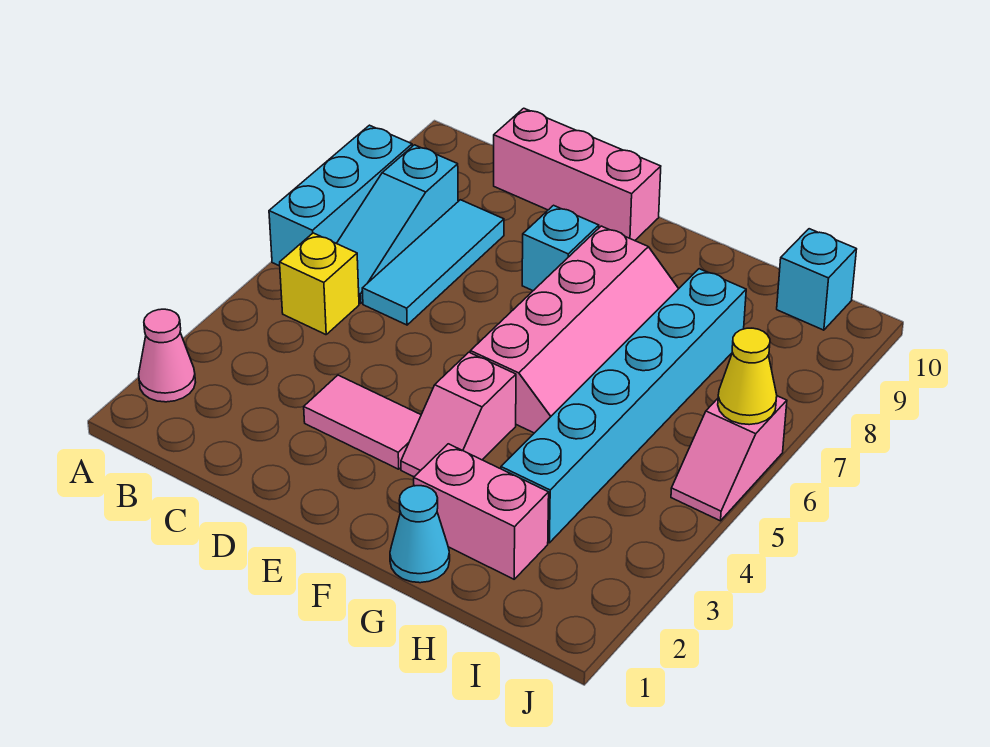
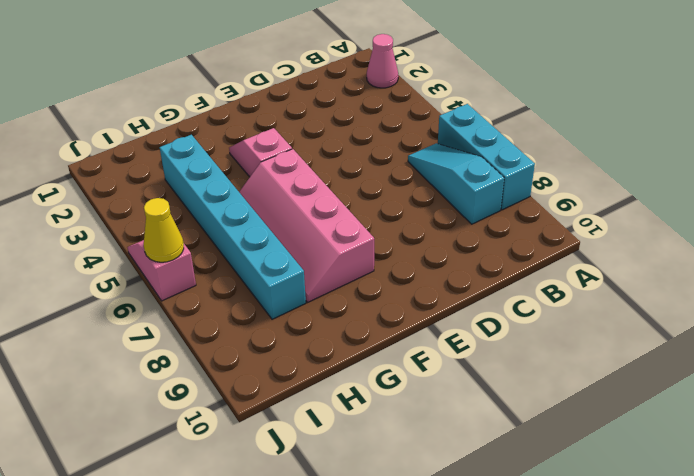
none -> yellow 1x1 brick [280,233,359,335]
none -> cyan 1x3 tile [362,200,504,325]
none -> pink 1x3 brick [494,108,661,241]

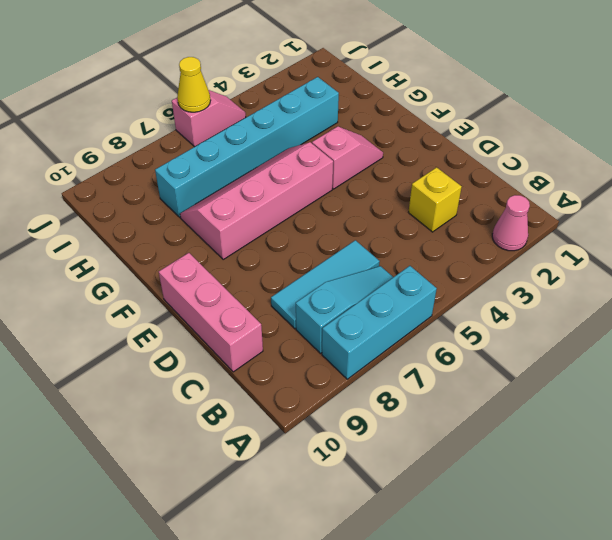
yellow 1x1 brick [408,167,462,232] -> yellow 1x1 brick moved to [280,233,359,335]
none -> pink 1x2 tile [304,375,421,469]
none -> cyan 1x1 brick [522,205,599,291]
none -> cyan 1x1 cone [390,486,450,583]

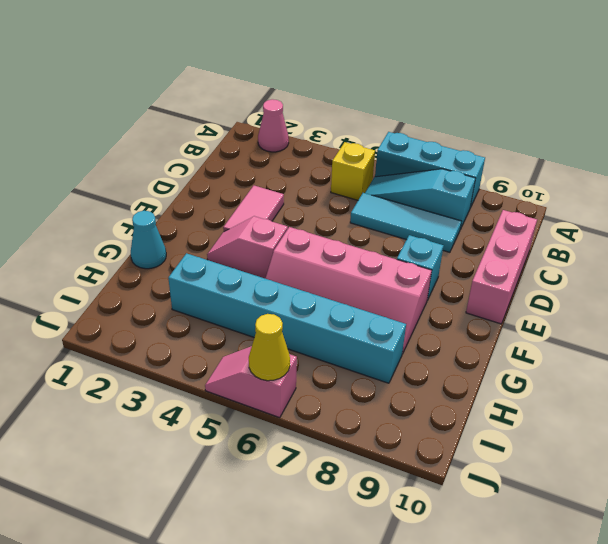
none -> pink 1x2 brick [414,444,549,579]
none -> cyan 1x1 brick [777,229,857,330]

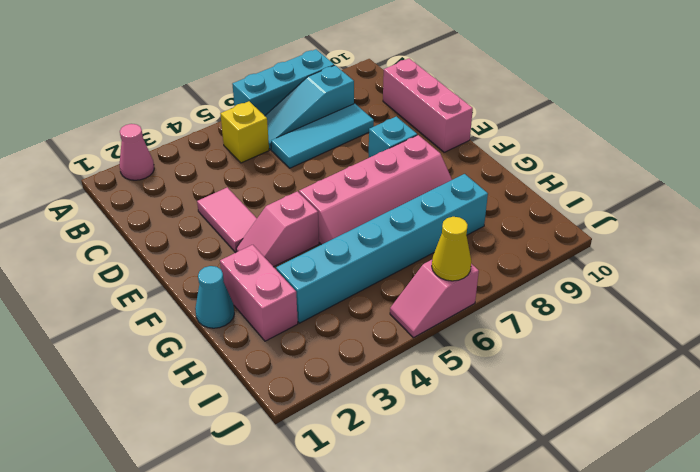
none -> cyan 1x1 brick [777,229,857,330]

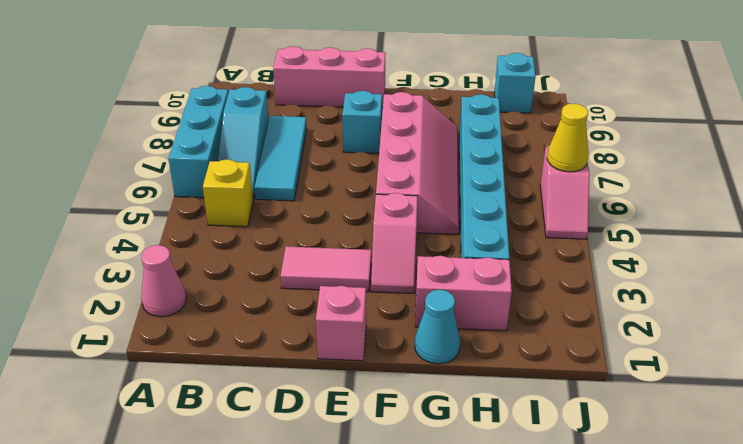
pink 1x1 brick [316,286,366,361] -> none

